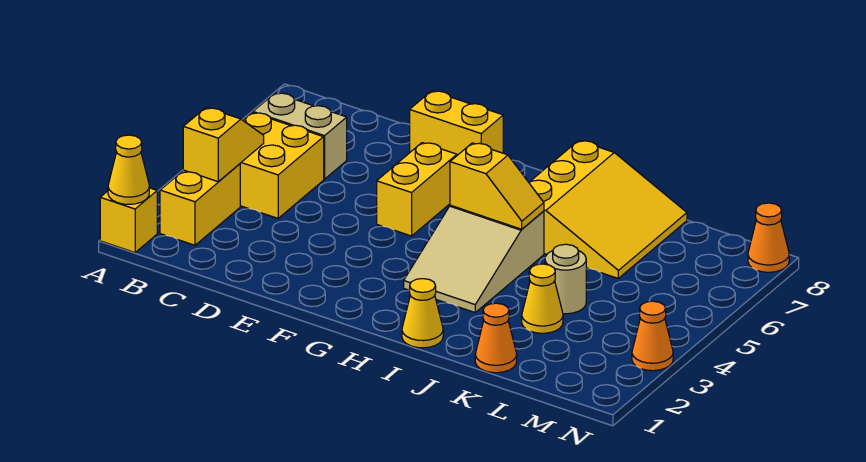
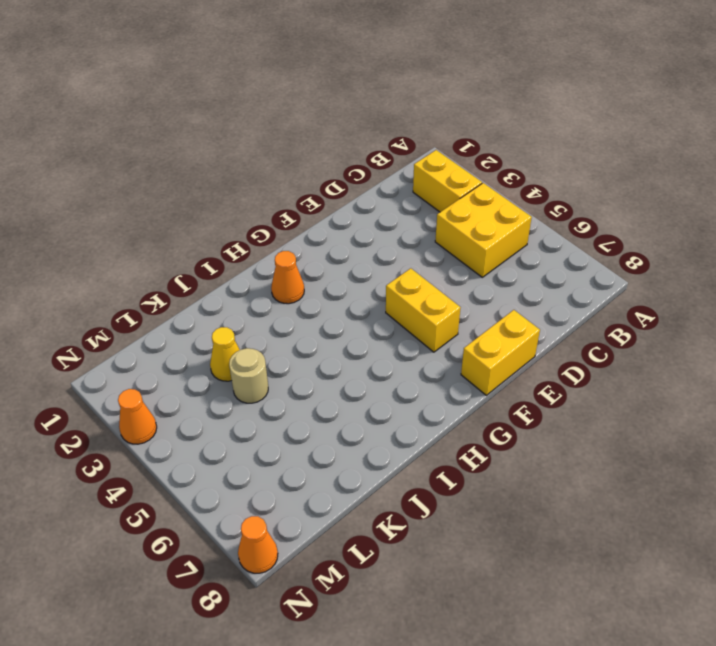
orange 1x1 cone [271,251,304,304] -> orange 1x1 cone moved to [475,303,517,373]
none -> yellow 1x1 brick [100,188,157,253]
none -> tan 1x2 brick [253,93,347,179]
none -> tan 2x3 slope [404,205,544,312]

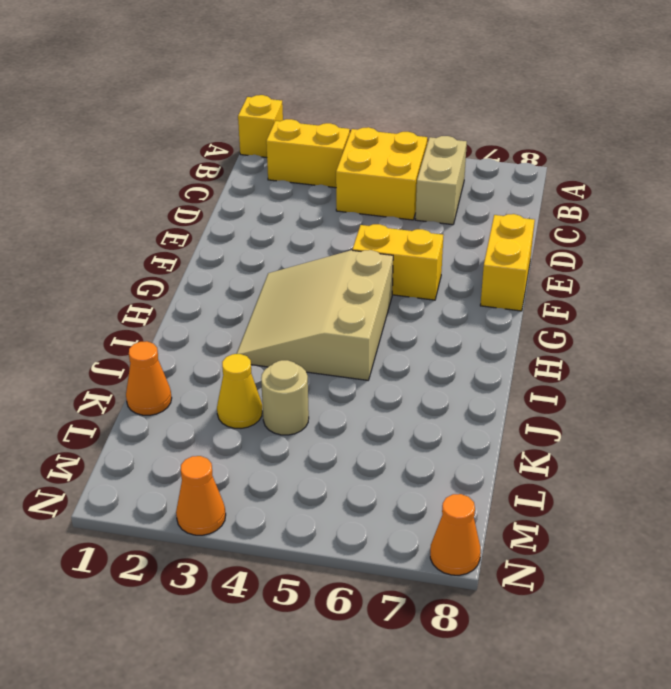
tan 3x3 slope [237,250,393,380] -> tan 2x3 slope [404,205,544,312]
none -> yellow 1x1 cone [402,279,443,348]
none -> yellow 3x3 slope [529,140,687,278]
none -> yellow 1x1 cone [108,135,149,204]

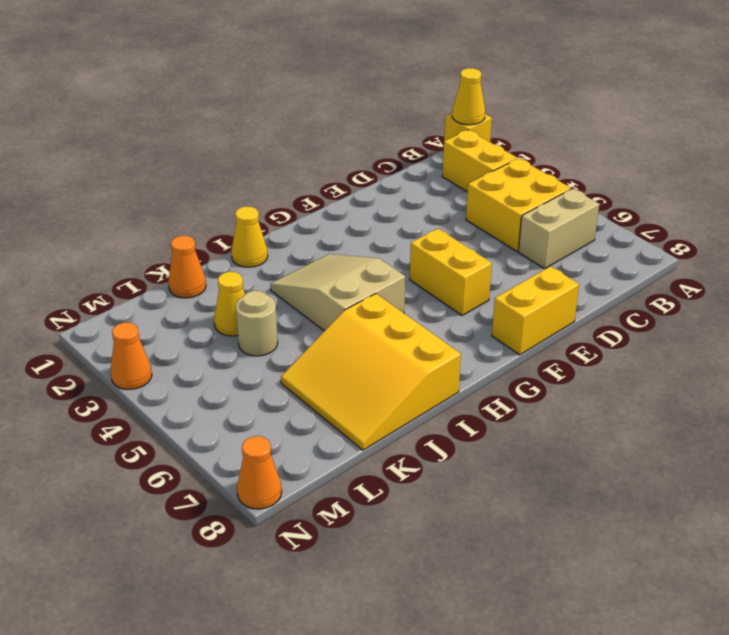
none -> yellow 1x2 slope [183,107,264,182]
none -> yellow 1x2 slope [450,143,544,229]

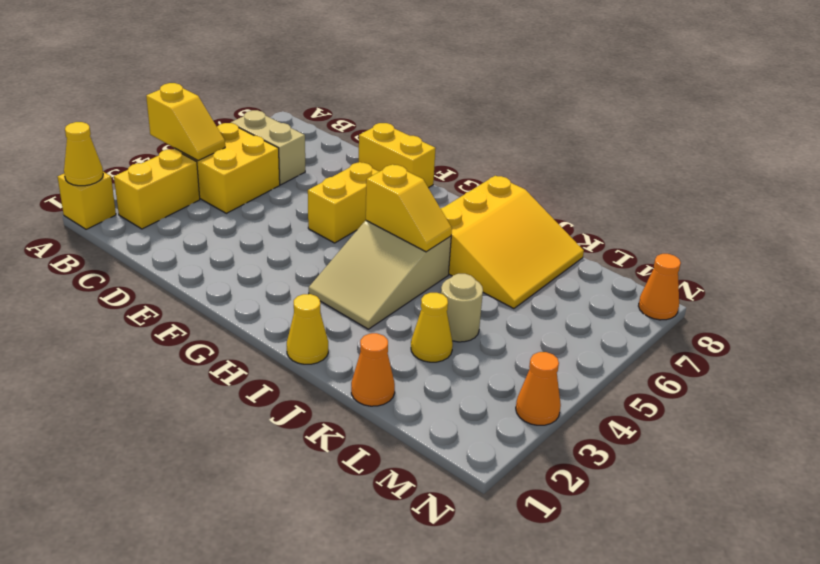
yellow 1x2 slope [146,83,225,161] -> yellow 1x2 slope turned to [183,107,264,182]

